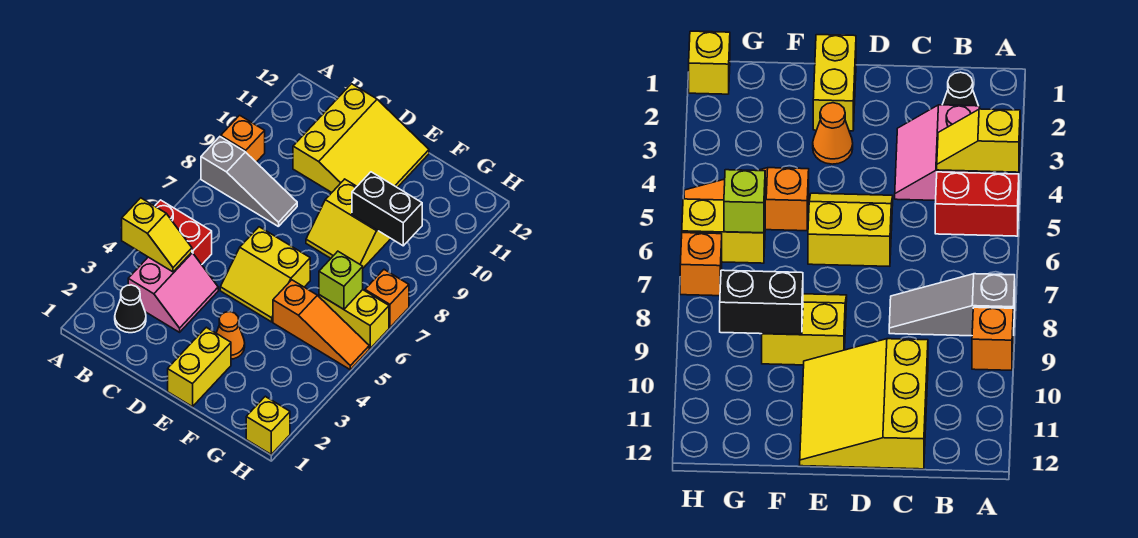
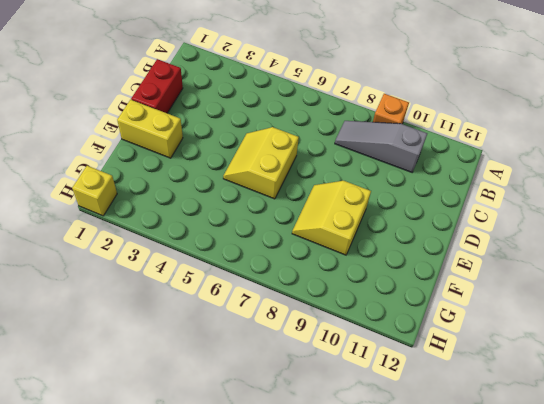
grey 1x3 slope [335,121,427,172] -> grey 1x3 slope turned to [201,137,297,227]
red 1x2 brick [131,59,183,113] -> red 1x2 brick moved to [155,200,212,265]
none -> black 1x1 cone [115,285,146,333]
none -> pink 2x2 slope [128,252,218,332]
none -> yellow 3x3 slope [293,84,429,193]

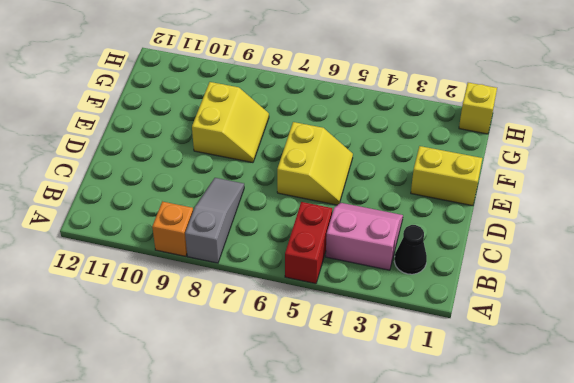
none -> yellow 3x3 slope [293,84,429,193]
none -> orange 1x1 cone [216,312,245,359]
none -> orange 1x3 slope [273,280,369,370]

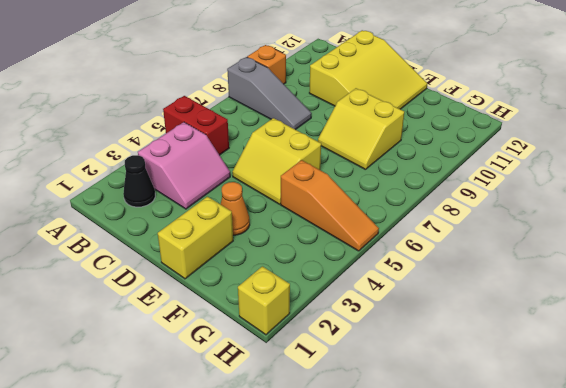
none -> yellow 1x2 brick [319,290,389,348]
none -> orange 1x1 brick [365,270,409,327]
none -> yellow 1x2 slope [122,198,192,272]

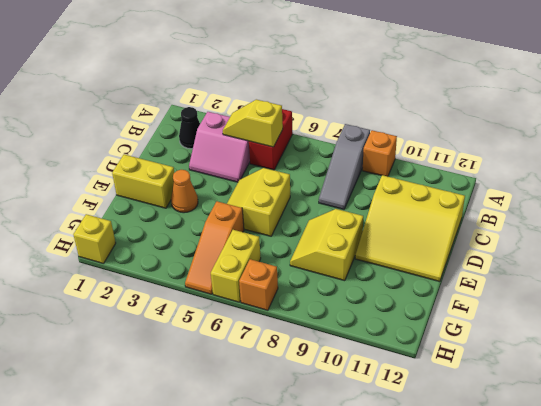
yellow 1x2 slope [223,99,283,147] -> yellow 1x2 slope turned to [122,198,192,272]
none -> black 1x2 brick [352,172,422,246]
none -> lime 1x1 brick [319,251,363,309]

